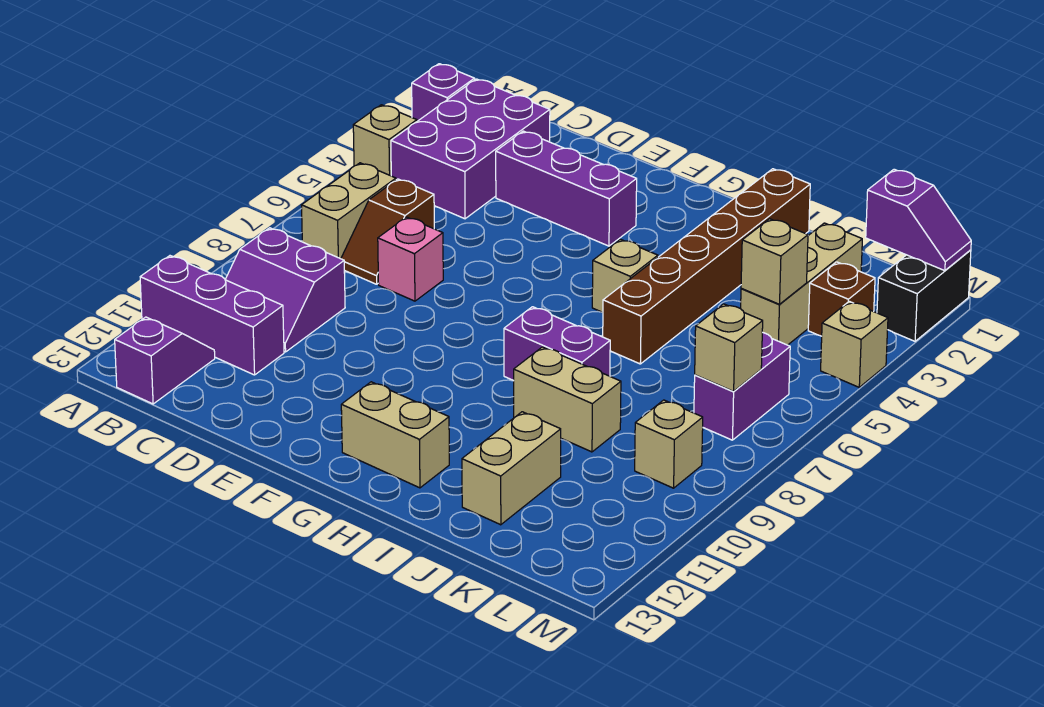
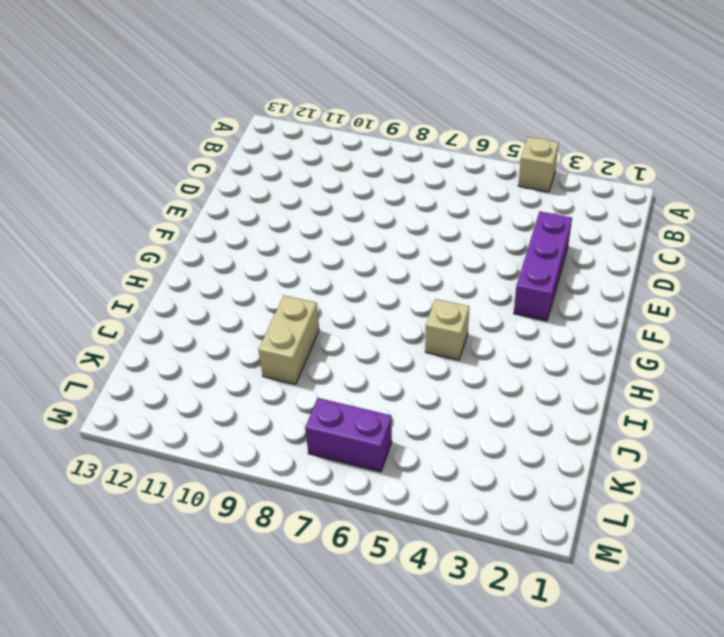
none -> purple 1x1 brick [412,64,475,121]
none -> purple 1x3 brick [140,256,284,375]
none -> purple 2x3 brick [391,79,550,219]

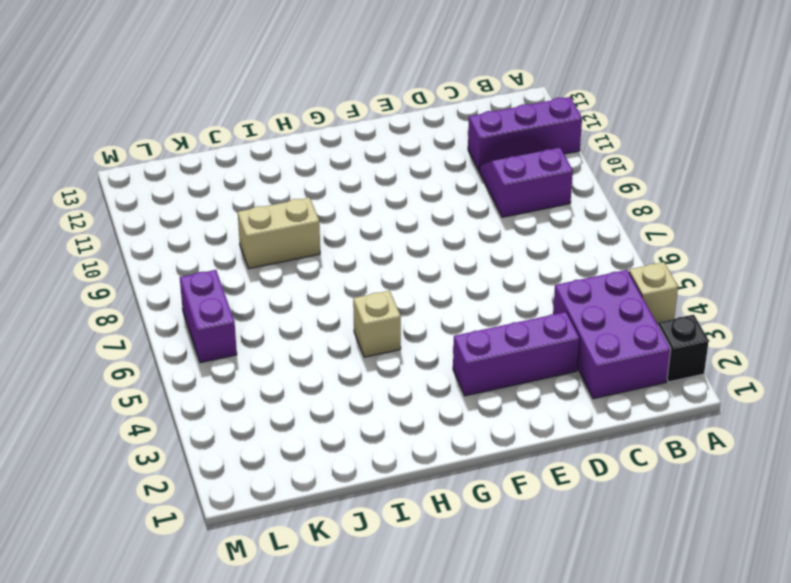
black 1x1 brick [658,315,709,382] -> purple 1x1 brick [412,64,475,121]
none -> tan 1x2 brick [302,163,396,259]
none -> purple 1x2 slope [115,317,215,404]
none -> brown 1x2 slope [341,179,434,284]

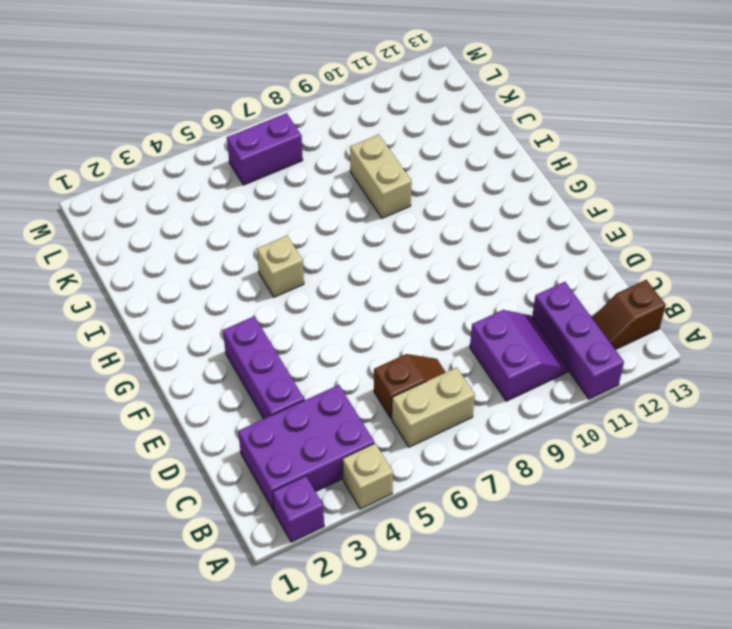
brown 1x2 slope [592,280,666,350] -> purple 1x2 slope [115,317,215,404]
none -> pink 1x1 brick [378,217,443,301]
none -> tan 1x2 brick [341,382,449,488]
none -> purple 1x2 brick [504,307,610,381]

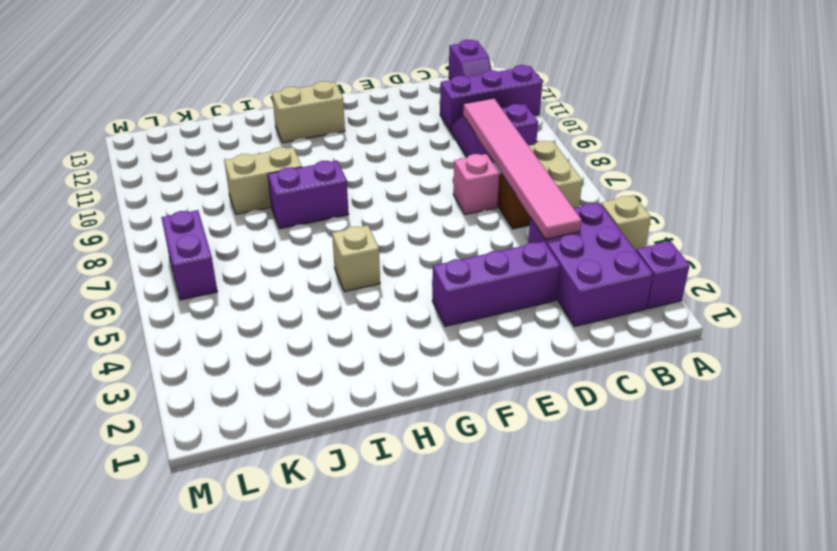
pink 1x6 tile [463,99,582,239] -> none
none -> brown 1x6 brick [603,169,810,364]
none -> tan 1x2 brick [462,412,561,525]
none -> tan 1x3 brick [741,223,862,345]

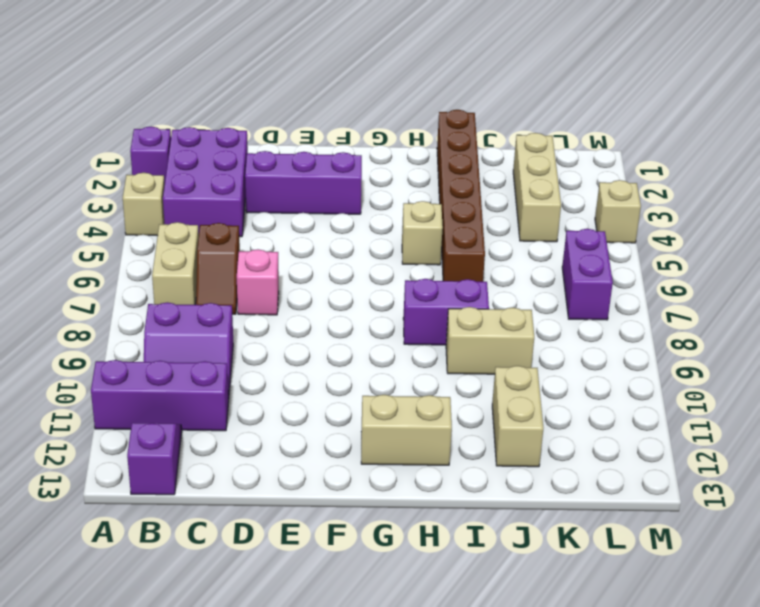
none -> brown 1x1 brick [808,262,875,336]
none -> tan 1x1 brick [635,400,703,488]
none -> black 1x2 brick [877,250,971,341]

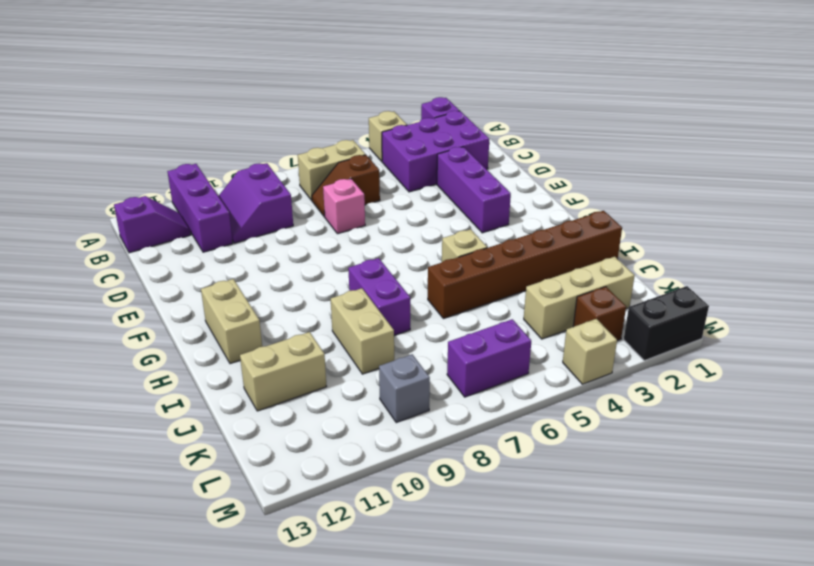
grey 1x1 brick [379,354,430,423] -> tan 1x1 brick [635,400,703,488]
none -> tan 1x1 brick [741,219,808,304]
none -> purple 1x2 slope [866,169,971,271]
none -> tan 1x1 brick [695,304,763,391]

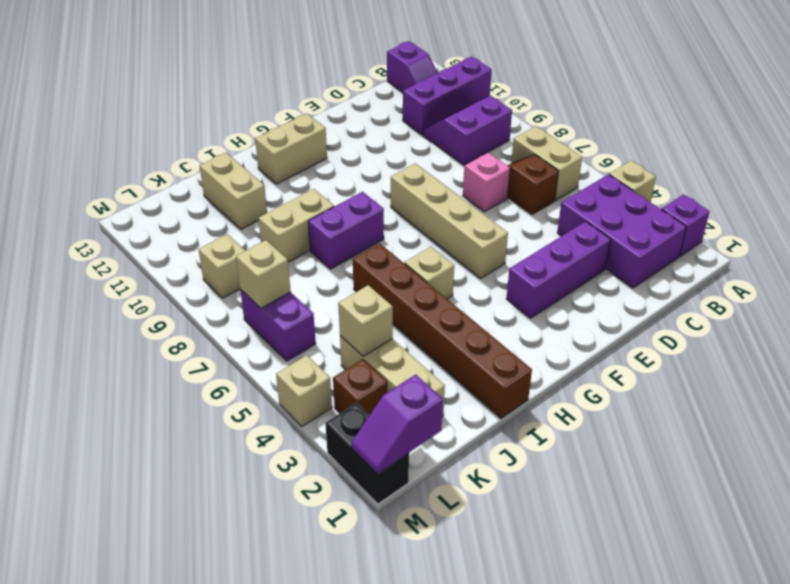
tan 1x4 brick [391,163,508,278] -> none

